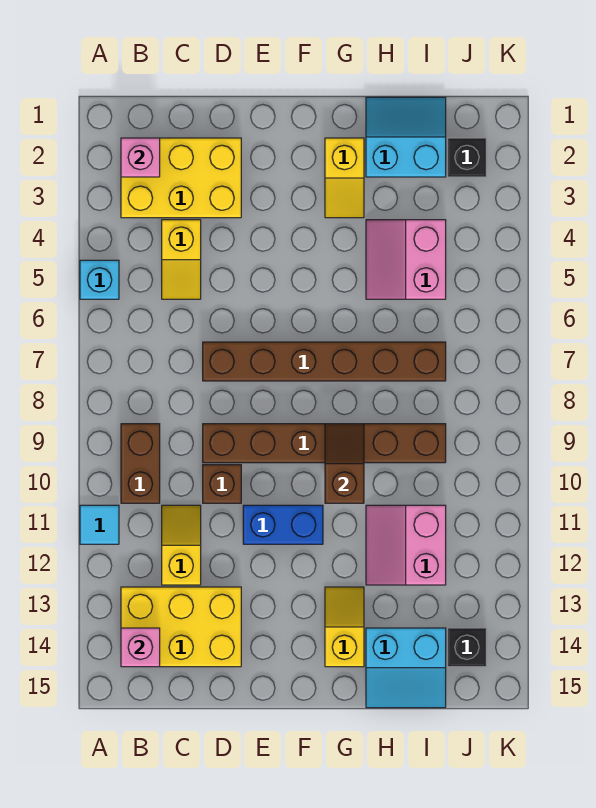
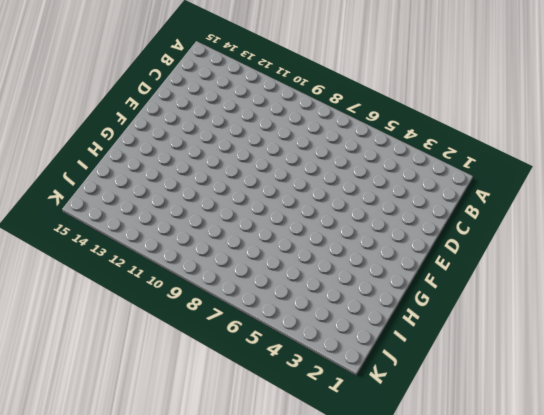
none -> cyan 1x1 brick [80,260,119,299]
none -> cyan 1x1 tile [80,505,119,544]
none -> yellow 2x3 brick [121,138,241,218]

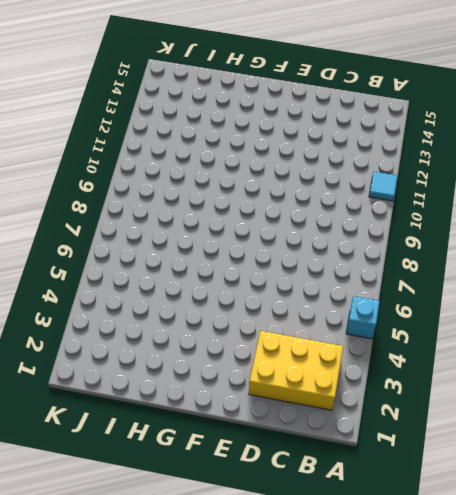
none -> brown 1x2 brick [121,424,160,503]
none -> yellow 2x3 brick [121,587,241,667]
none -> yellow 1x2 slope [162,220,201,299]

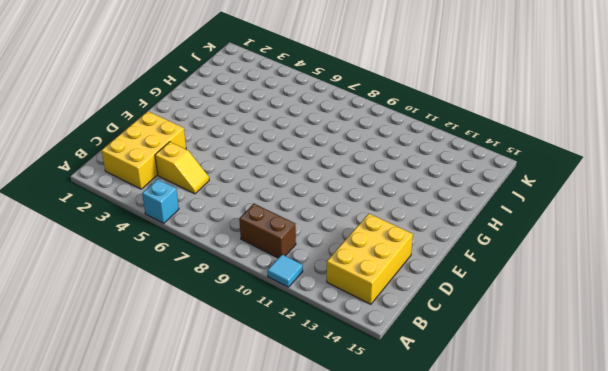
none -> yellow 1x2 slope [162,505,201,585]
none -> brown 1x6 brick [203,342,446,381]
none -> brown 1x6 brick [203,424,446,463]

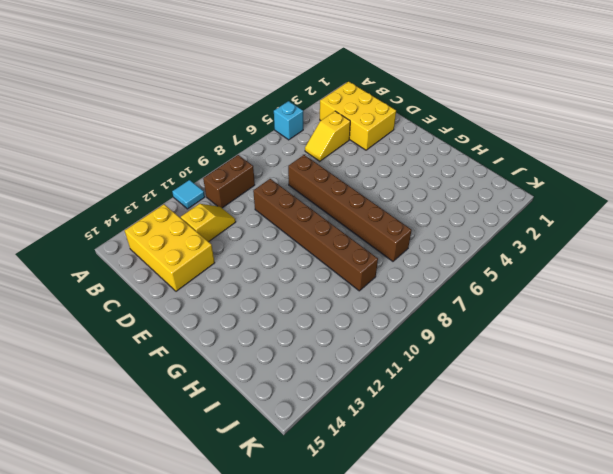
none -> brown 1x1 brick [203,465,241,503]
none -> blue 1x2 brick [243,505,323,544]
none -> yellow 1x2 slope [325,138,364,218]

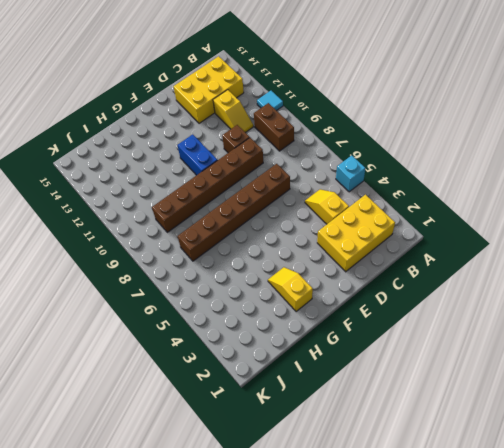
blue 1x2 brick [177,134,218,175] -> blue 1x2 brick turned to [243,505,323,544]
none -> yellow 1x2 slope [325,587,364,667]
none -> cyan 2x2 slope [366,97,446,177]
none -> pink 2x2 slope [366,220,446,299]

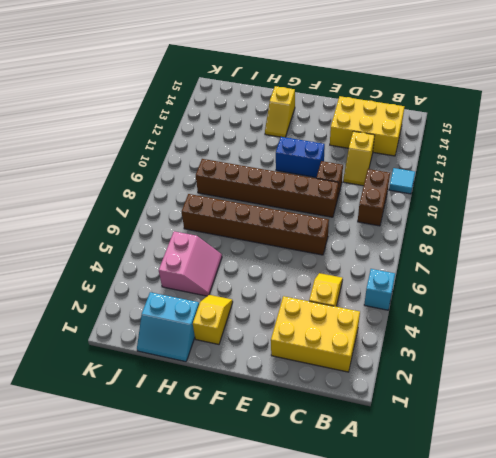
none -> pink 2x2 slope [366,505,446,585]
none -> cyan 2x2 slope [366,628,446,708]
none -> black 1x1 brick [448,138,486,177]

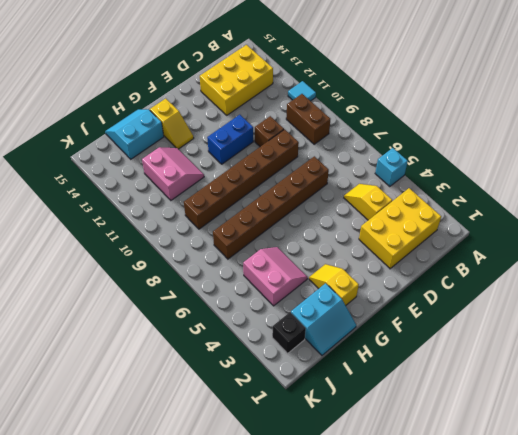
none -> yellow 1x2 slope [162,505,201,585]
none -> black 1x1 brick [448,628,486,667]
none -> pink 1x1 brick [121,138,160,177]

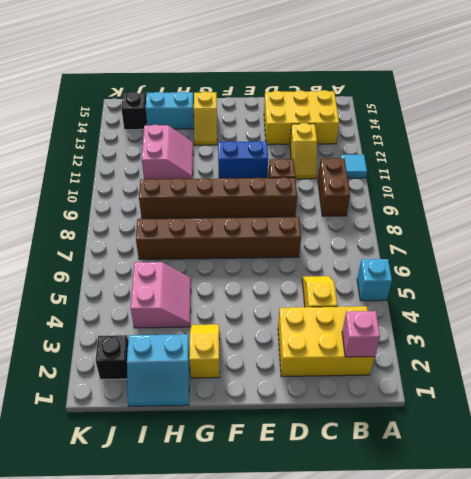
none -> pink 1x1 brick [121,628,160,667]
none -> brown 1x2 slope [325,424,364,503]

